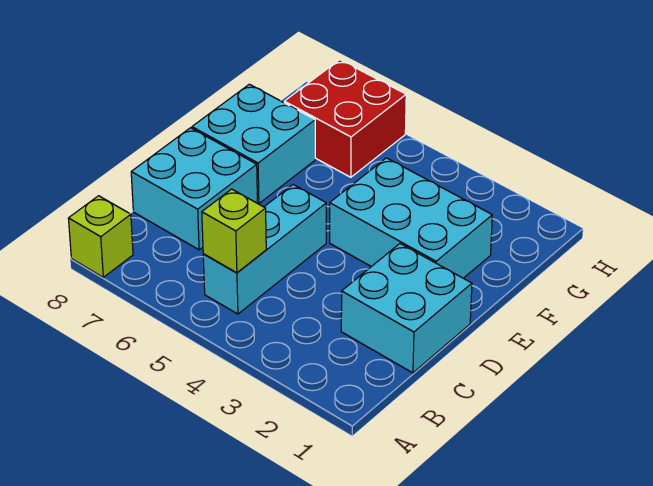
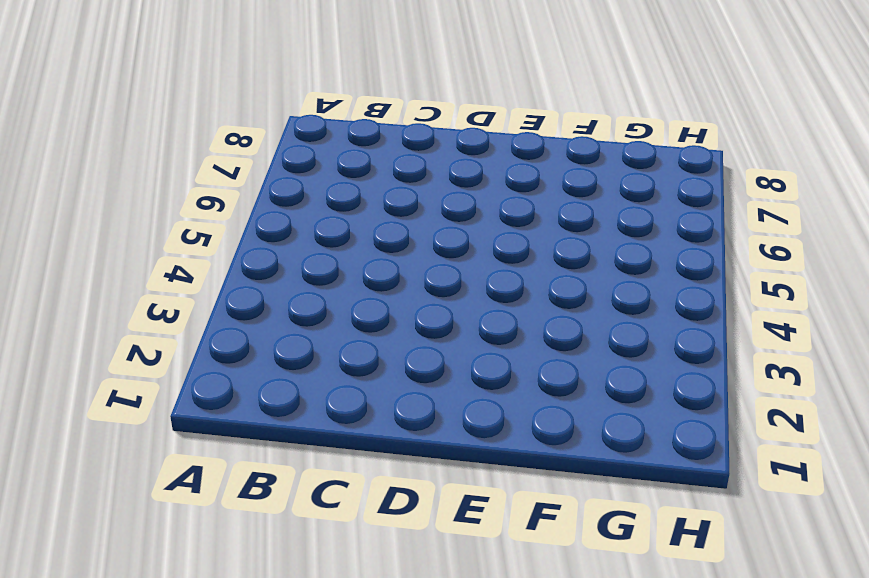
none -> lime 1x1 brick [68,196,133,277]
none -> cyan 1x3 brick [203,185,326,314]

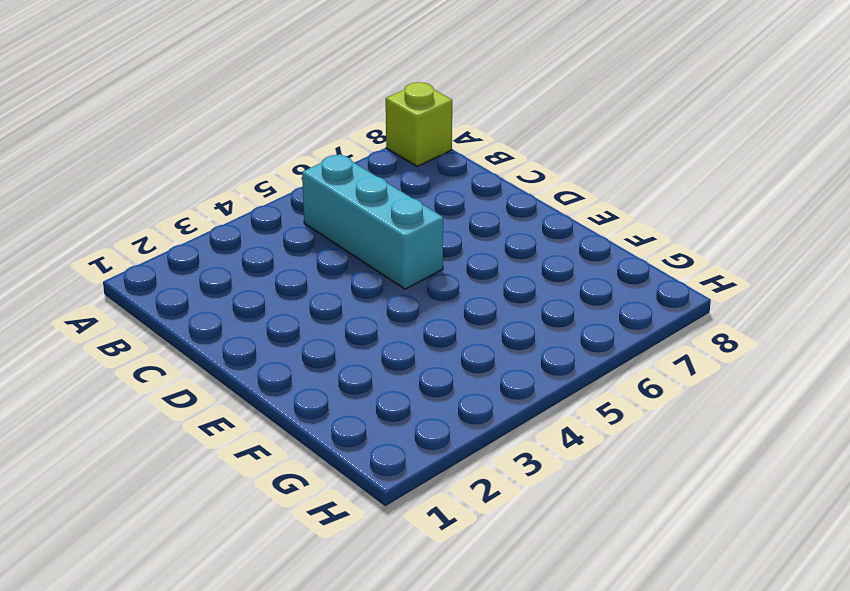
none -> cyan 2x2 brick [341,244,472,373]
none -> cyan 2x2 brick [131,128,257,250]

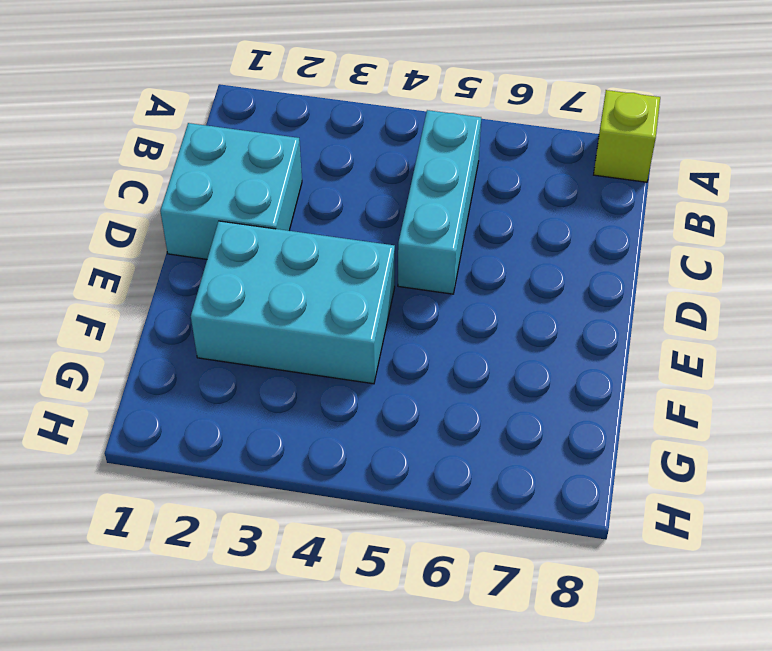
none -> cyan 2x2 brick [131,128,257,250]
none -> cyan 2x2 brick [192,84,315,204]

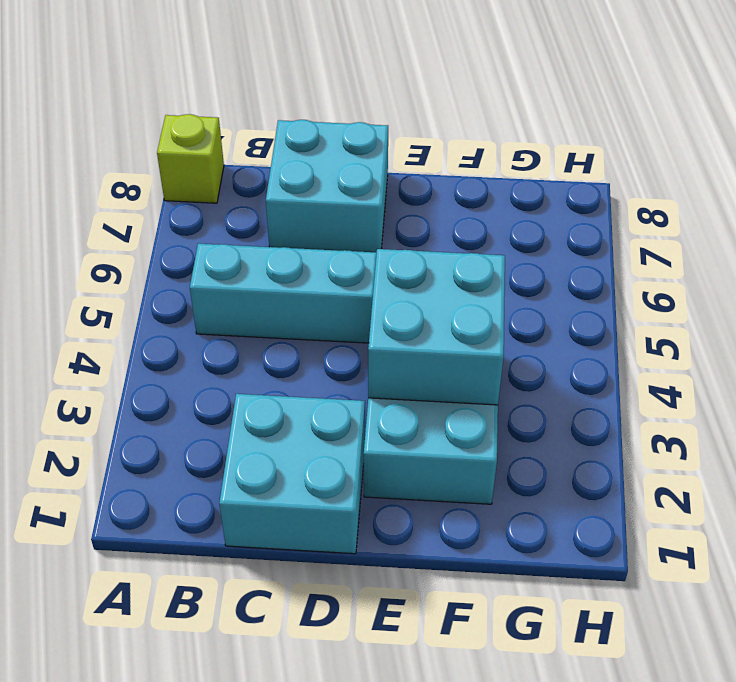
cyan 2x2 brick [368,249,505,405] -> cyan 2x2 brick moved to [192,84,315,204]
none -> red 2x2 brick [284,60,406,177]
none -> lime 1x1 brick [202,189,266,273]

